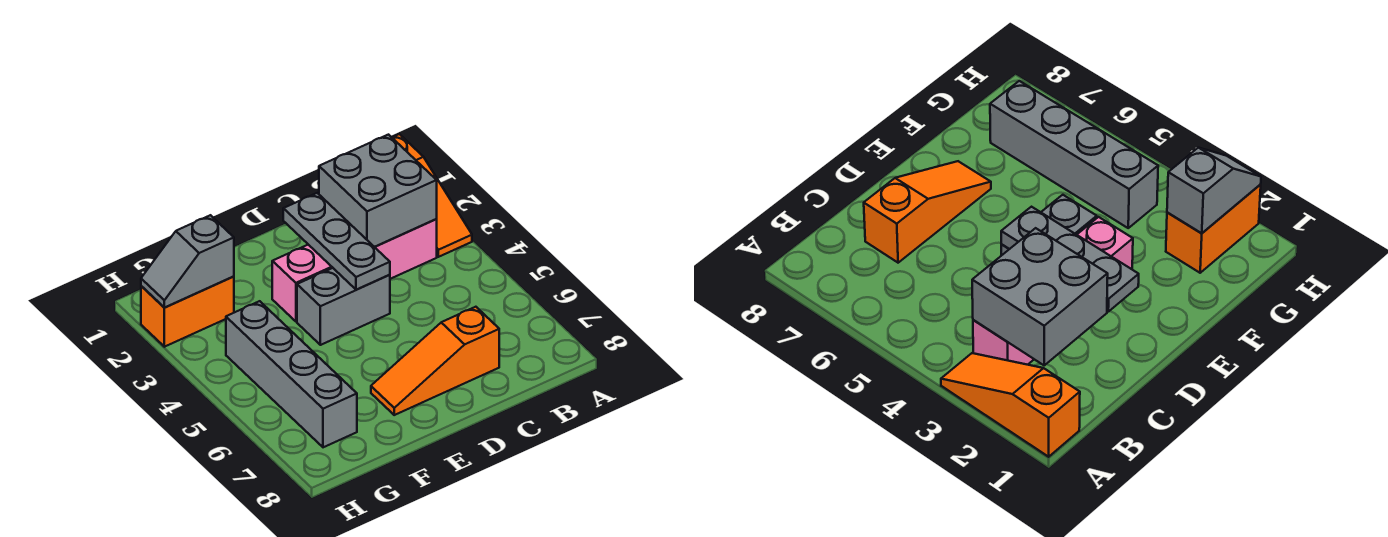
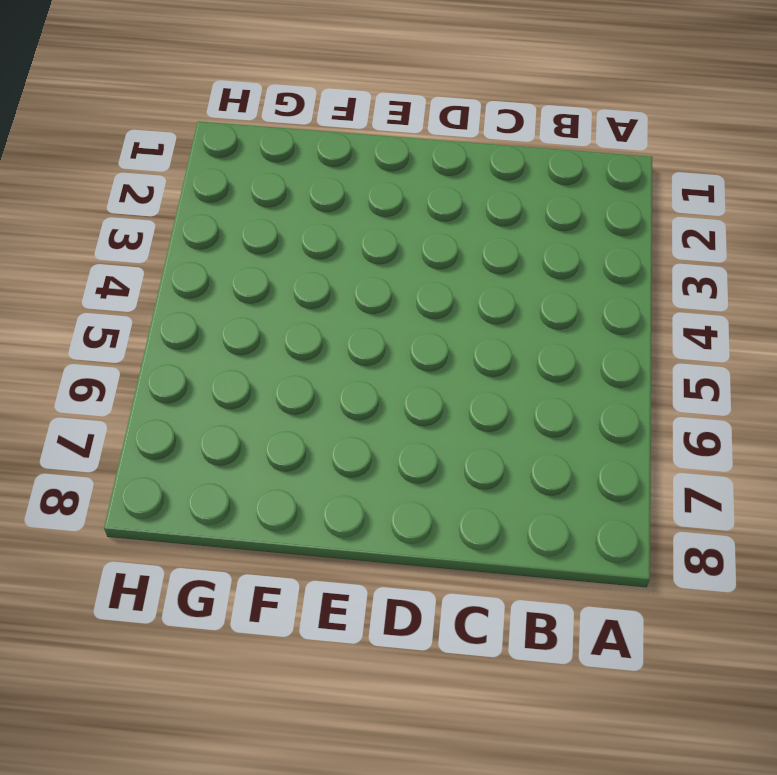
none -> orange 1x3 slope [392,134,472,257]
none -> pink 1x4 brick [272,219,437,322]

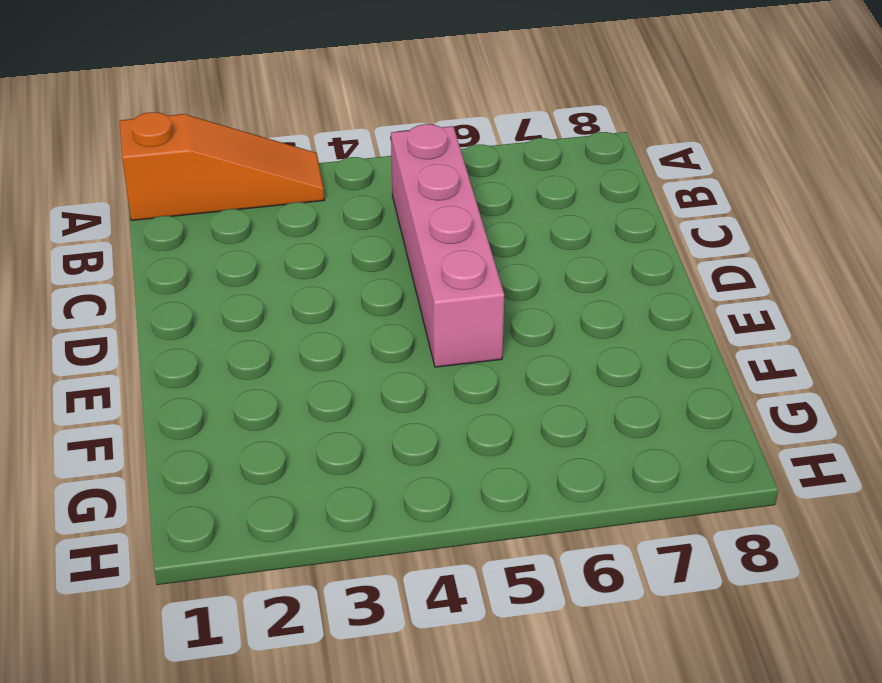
pink 1x4 brick [391,124,504,367] -> pink 1x4 brick moved to [272,219,437,322]
none -> orange 1x3 slope [371,307,499,415]
none -> grey 1x2 brick [297,268,390,345]

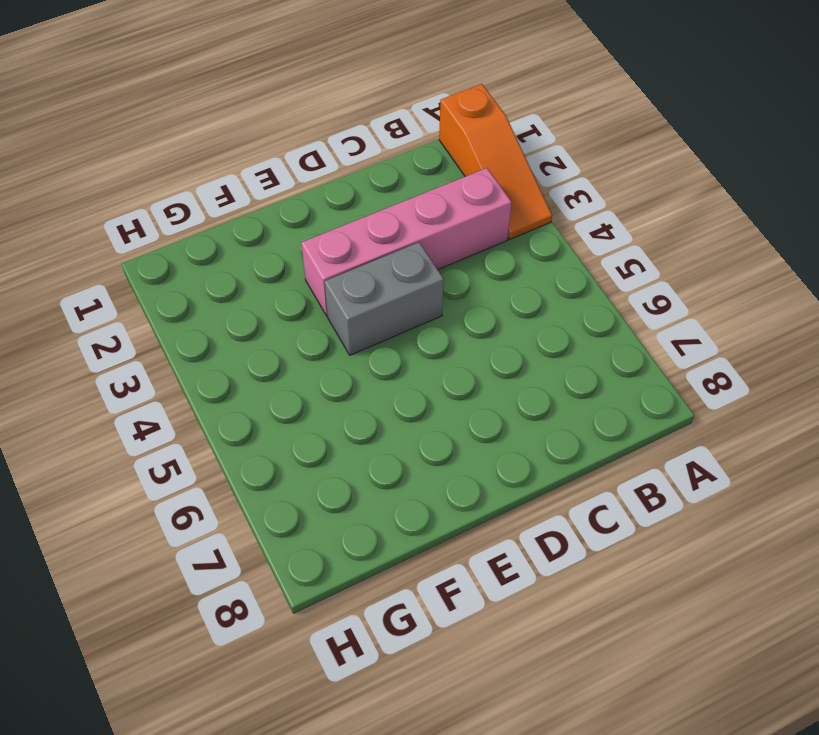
none -> orange 1x3 slope [371,307,499,415]
none -> orange 1x2 brick [141,277,234,347]

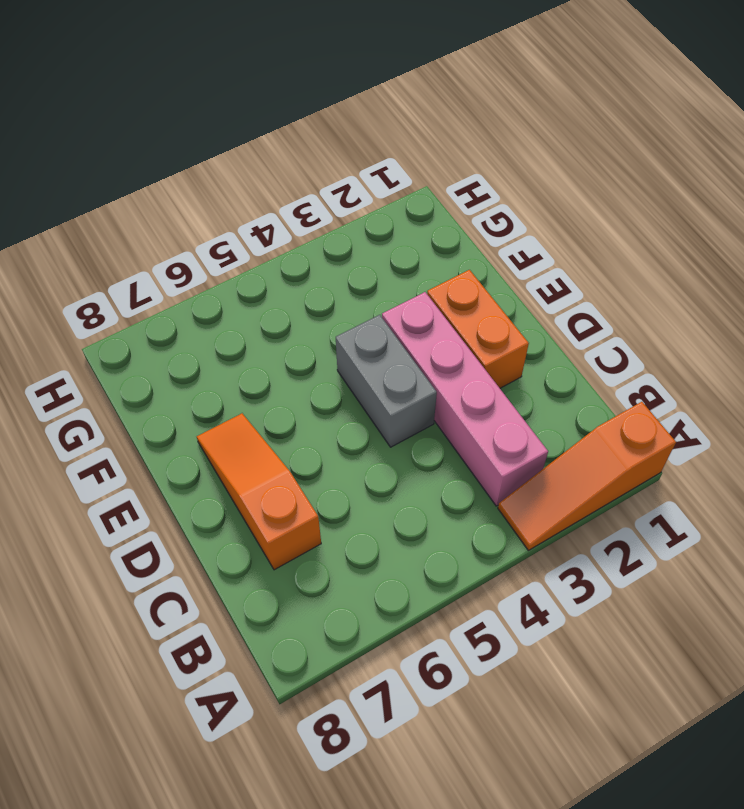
orange 1x2 brick [427,270,529,388] -> orange 1x2 brick moved to [141,277,234,347]
none -> grey 1x4 brick [226,301,357,447]
none -> grey 2x2 brick [319,135,437,247]

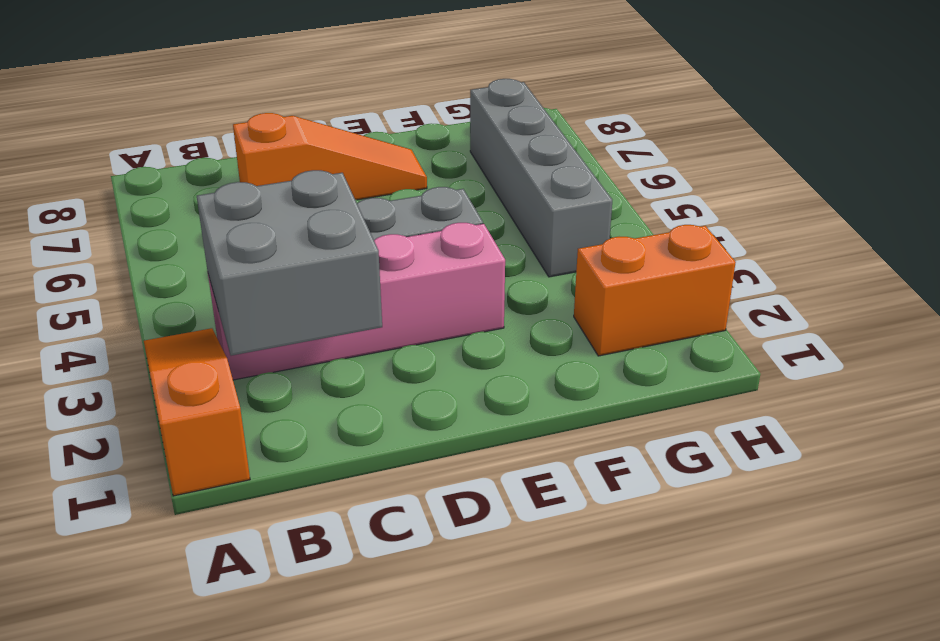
none -> grey 1x3 plate [283,193,390,290]
none -> grey 1x2 slope [141,215,234,308]

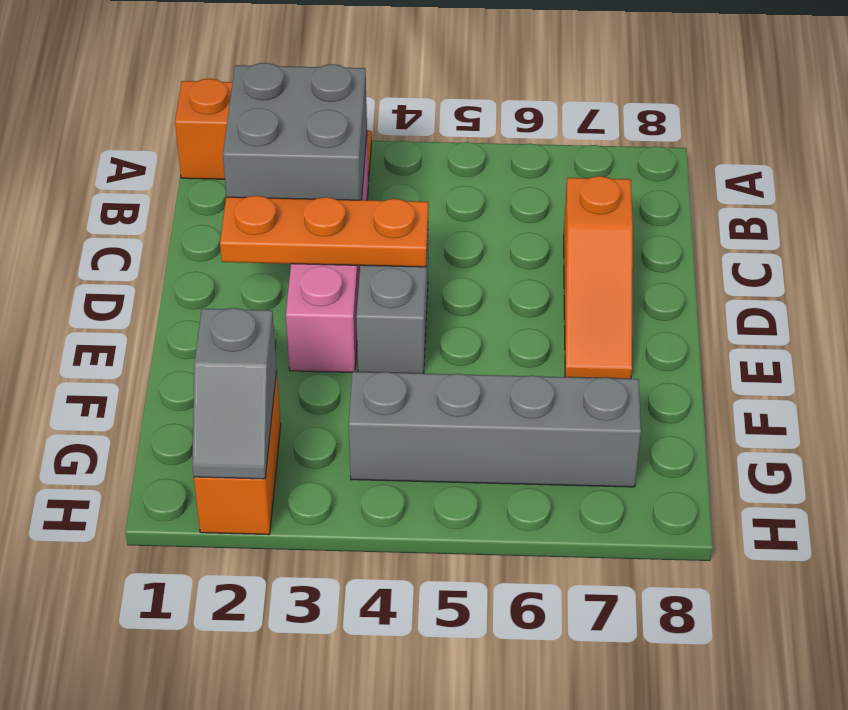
orange 1x3 plate [220,196,428,267] -> grey 1x3 plate [283,193,390,290]

